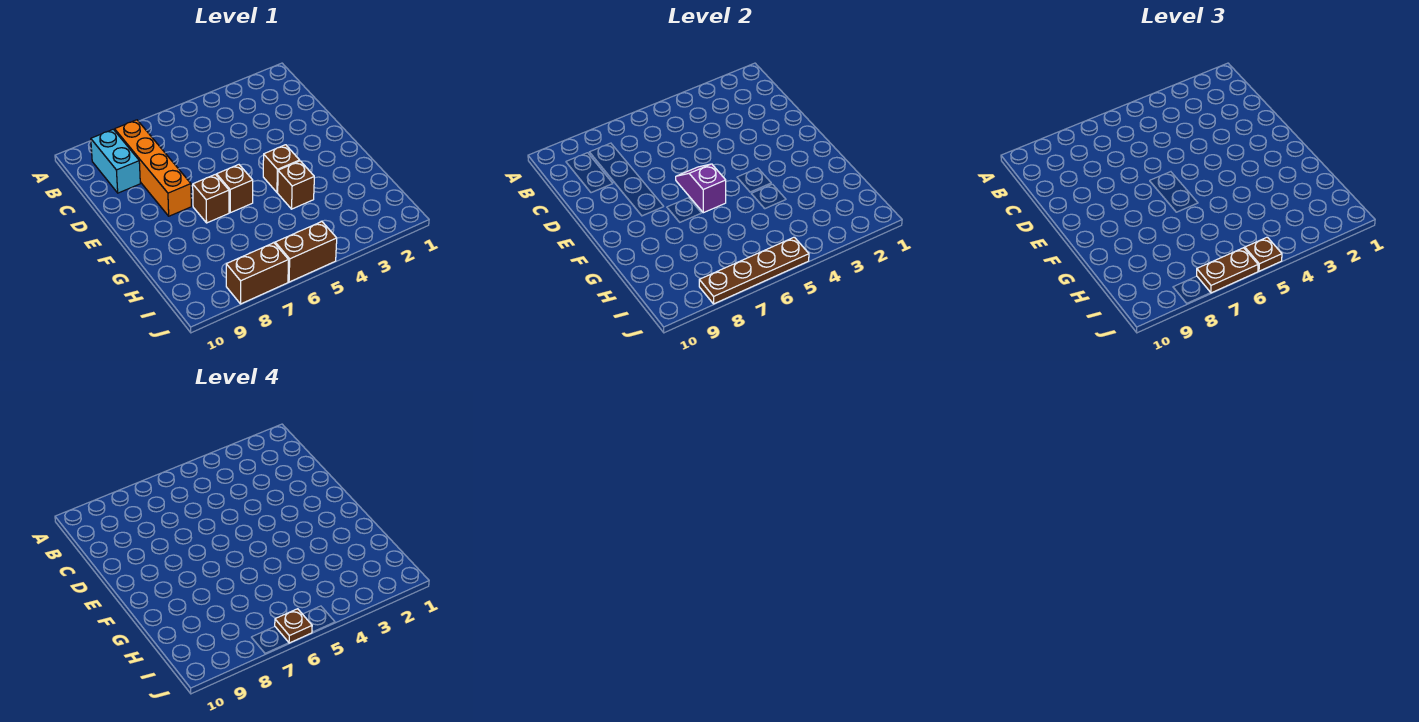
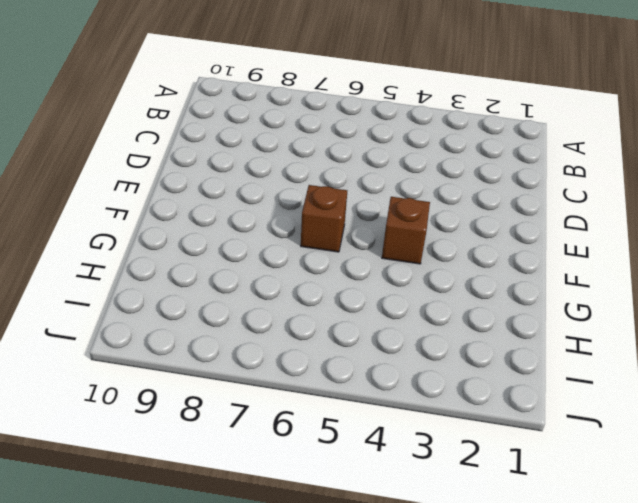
none -> orange 1x4 brick [115,120,191,216]
none -> cyan 1x2 brick [91,129,140,193]
none -> brown 1x1 brick [193,174,229,223]

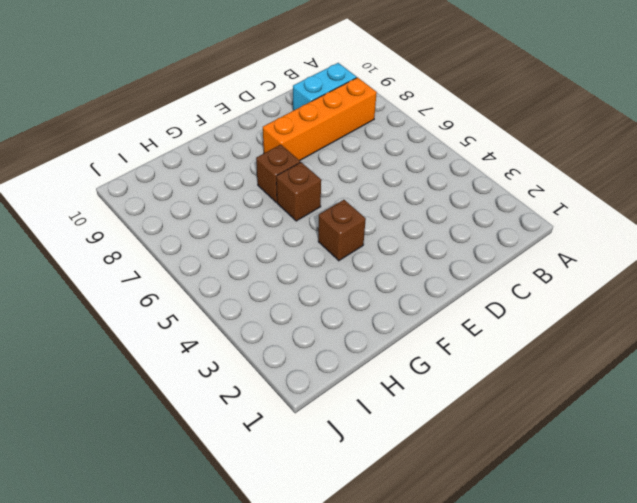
none -> brown 1x1 brick [278,161,314,209]
none -> brown 1x2 brick [275,222,337,282]
none -> brown 1x2 brick [226,243,289,304]

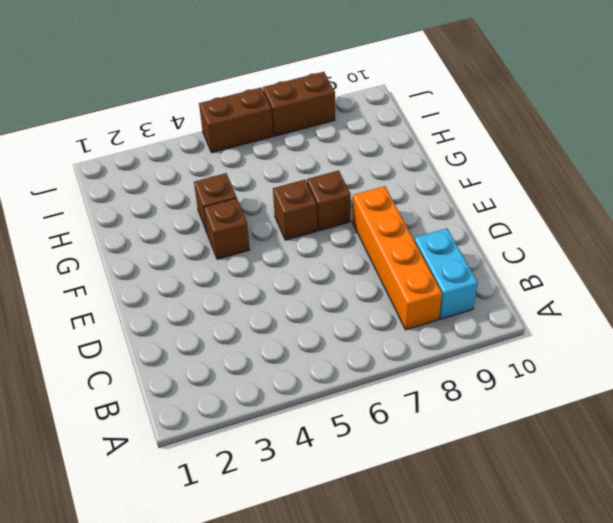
none -> purple 1x2 slope [676,164,726,213]
none -> brown 1x4 plate [699,237,809,304]
none -> brown 1x1 plate [1245,237,1282,271]

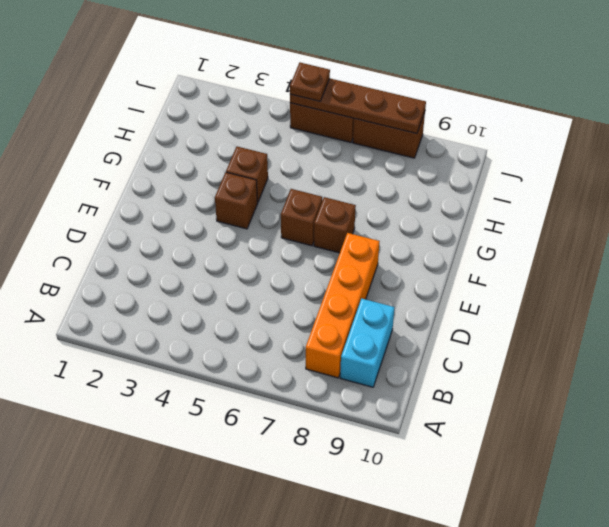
none -> purple 1x2 slope [676,164,726,213]
none -> brown 1x2 plate [1197,248,1258,293]
none -> brown 1x1 plate [275,609,312,643]

